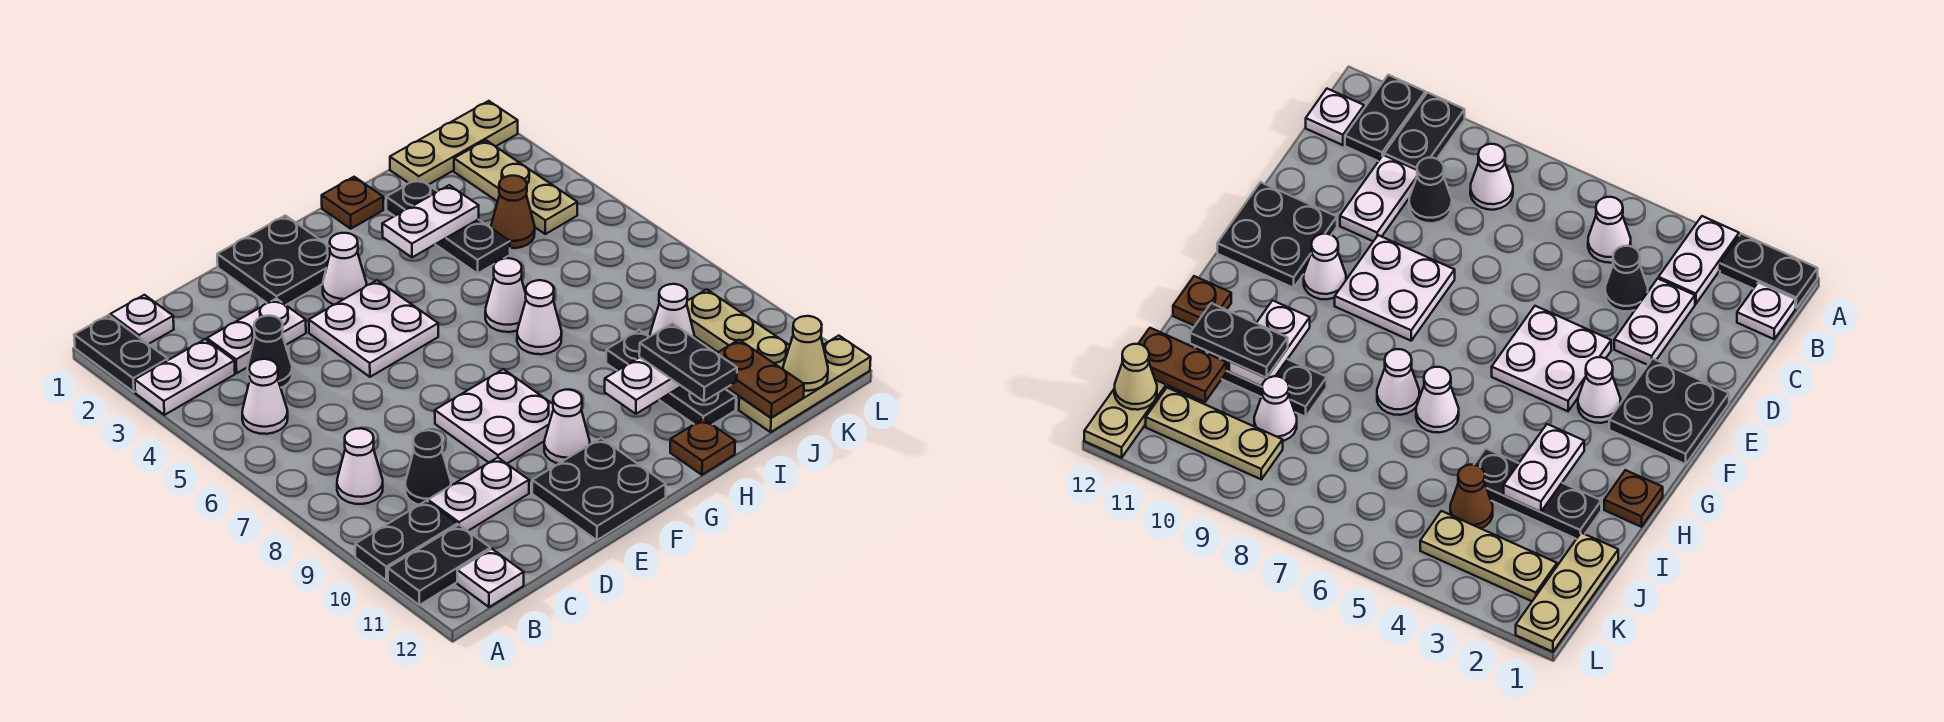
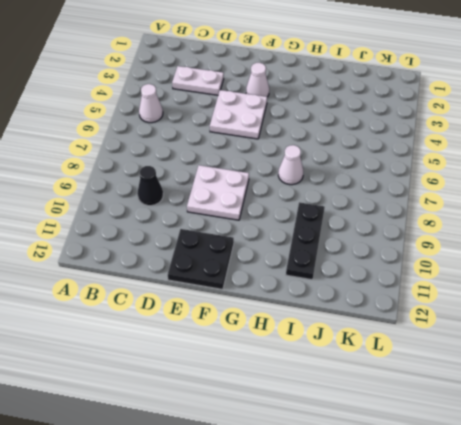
none -> black 1x2 plate [74,315,168,392]
none -> white 1x2 plate [135,339,235,415]
none -> black 1x2 plate [355,501,457,581]
none -> black 1x2 plate [388,525,490,605]

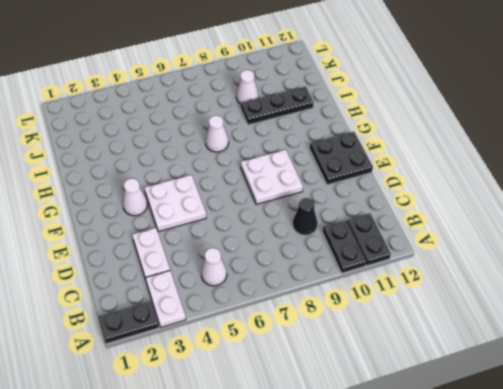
none -> white 1x1 plate [110,295,174,344]
none -> white 1x1 cone [337,428,383,504]
none -> white 1x1 plate [457,549,524,607]
none -> black 1x1 cone [247,316,292,388]

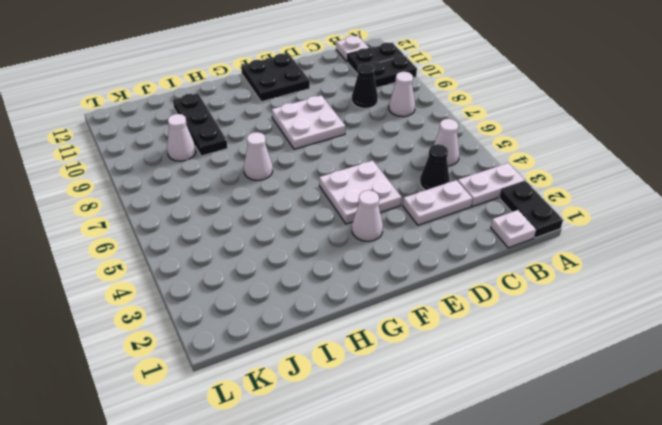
none -> white 1x2 plate [428,458,529,531]
none -> black 2x2 plate [217,215,330,305]
none -> white 1x1 cone [544,390,590,464]
none -> brown 1x1 plate [322,177,383,229]

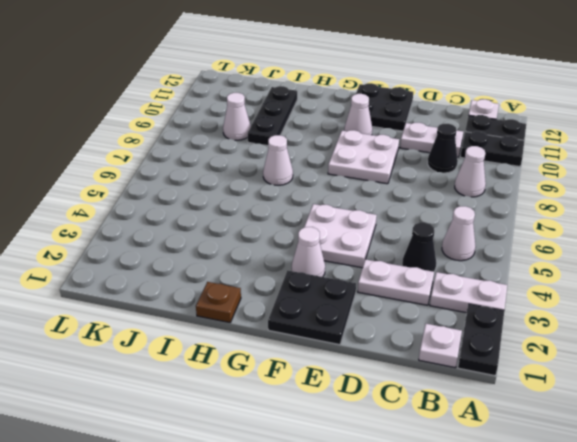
none -> white 1x1 cone [485,258,526,332]
none -> brown 1x1 plate [670,419,735,475]
none -> black 1x3 plate [386,178,510,274]
none -> tan 1x3 plate [390,101,518,185]

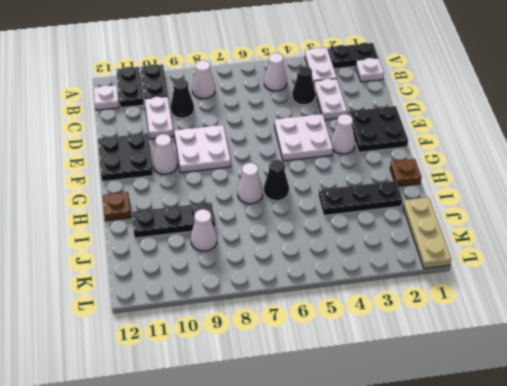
black 1x1 cone [264,160,289,201] -> white 1x1 cone [485,258,526,332]
none -> brown 1x1 cone [491,176,535,248]
none -> tan 1x3 plate [739,336,871,432]
none -> tan 1x3 plate [454,140,577,234]
none -> tan 1x3 plate [687,289,790,369]

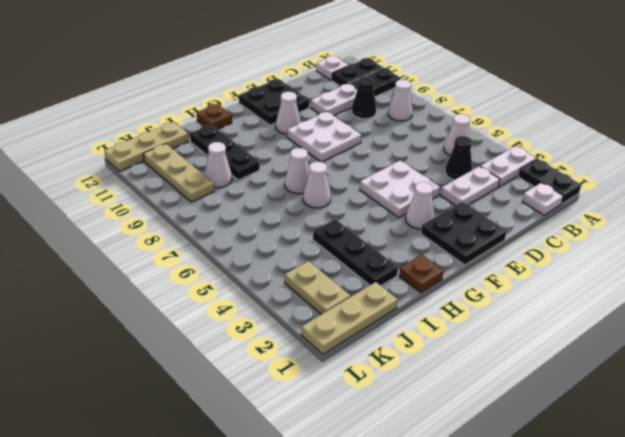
tan 1x2 plate [285,261,350,314] -> tan 1x3 plate [454,140,577,234]
none -> brown 1x1 cone [491,176,535,248]
none -> white 1x2 plate [382,185,479,257]
none -> white 1x2 plate [605,357,681,414]
none -> brown 1x2 plate [717,340,804,418]

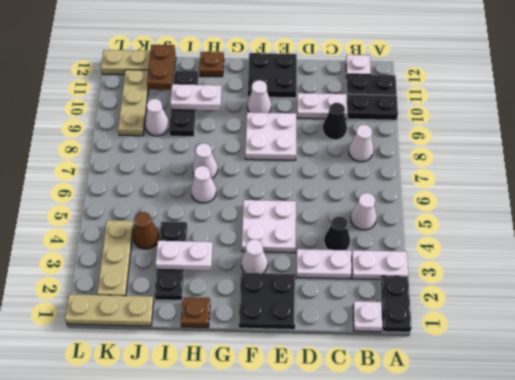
none -> tan 1x1 cone [783,316,828,391]
none -> black 1x2 plate [639,323,737,401]

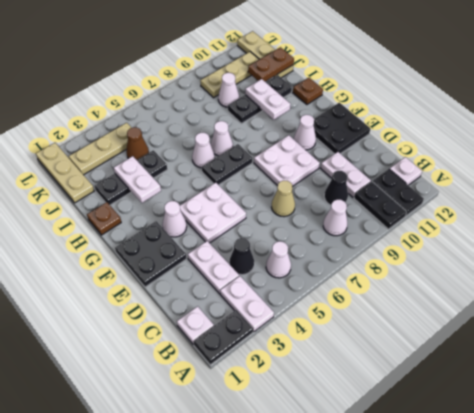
tan 1x1 cone [272,180,295,217] -> tan 1x1 cone moved to [783,316,828,391]
black 1x2 plate [202,144,252,185] -> black 1x2 plate moved to [639,323,737,401]

